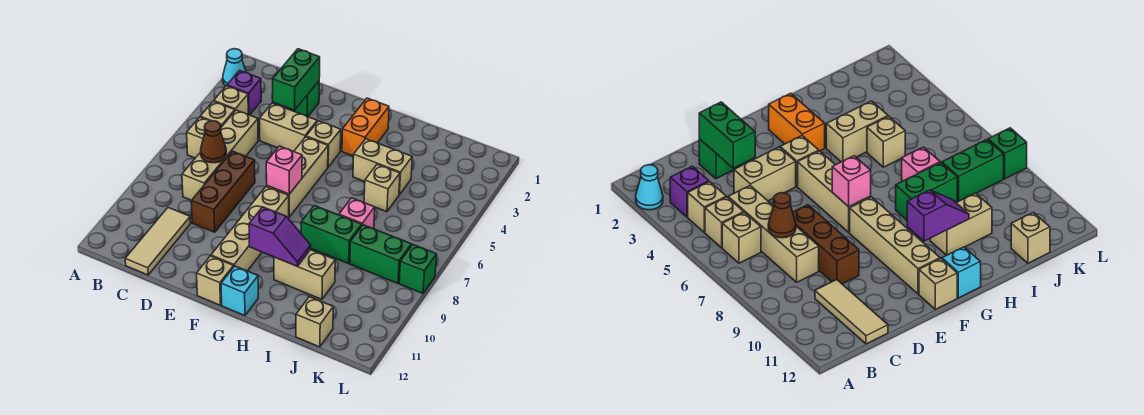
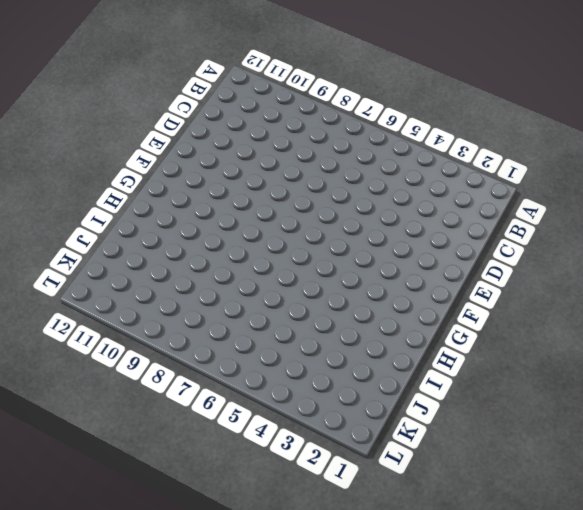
none -> cyan 1x1 cone [223,49,246,86]
none -> purple 1x1 brick [227,70,261,115]
none -> tan 1x1 brick [214,86,248,114]

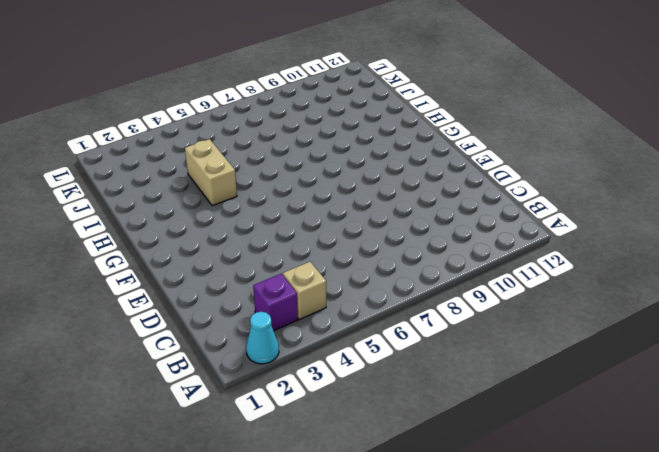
none -> tan 1x1 brick [200,101,235,127]
none -> tan 1x1 brick [187,117,209,158]
none -> tan 1x4 brick [182,110,258,200]

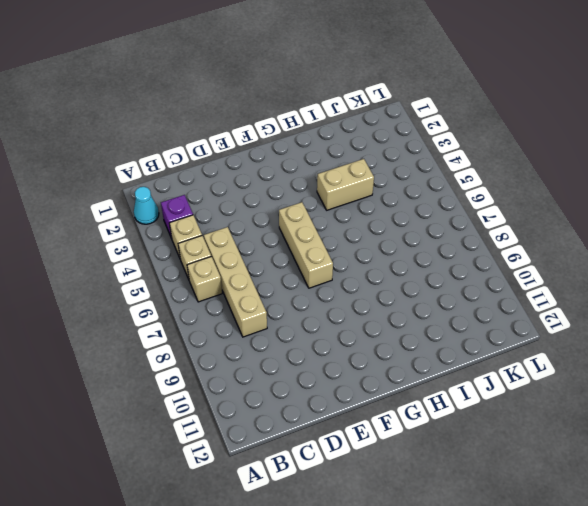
none -> tan 1x3 tile [125,208,191,275]
none -> green 1x1 brick [286,81,319,117]
none -> tan 1x2 brick [260,103,317,152]

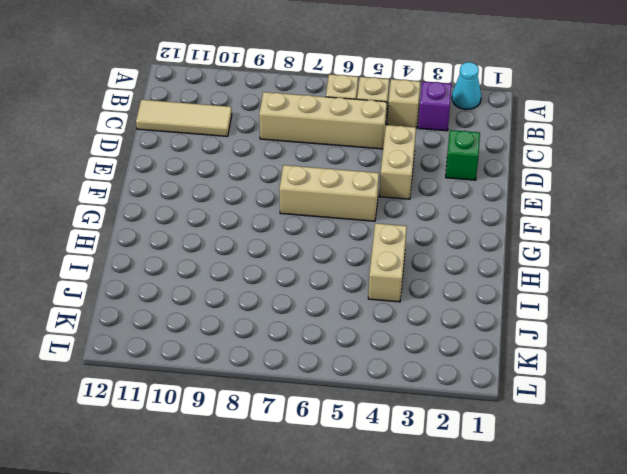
none -> brown 1x3 brick [191,151,255,232]
none -> tan 1x1 brick [306,121,341,167]
none -> tan 1x4 brick [211,186,289,271]

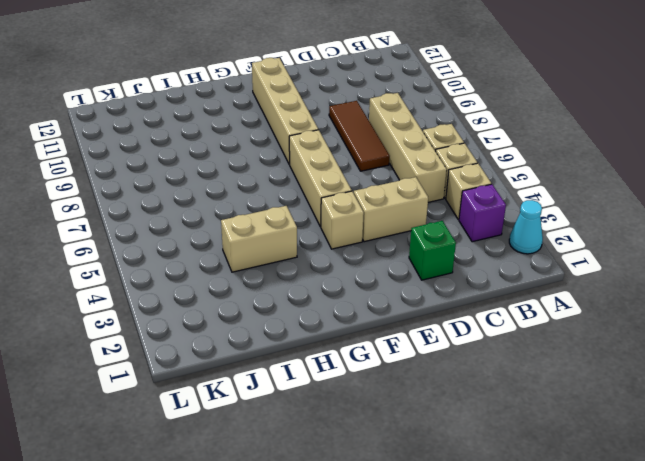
brown 1x3 tile [329,101,390,171] -> brown 1x3 brick [191,151,255,232]
none -> tan 1x3 tile [125,208,191,275]
none -> tan 1x1 brick [197,256,234,305]
none -> orange 1x2 brick [342,98,389,156]

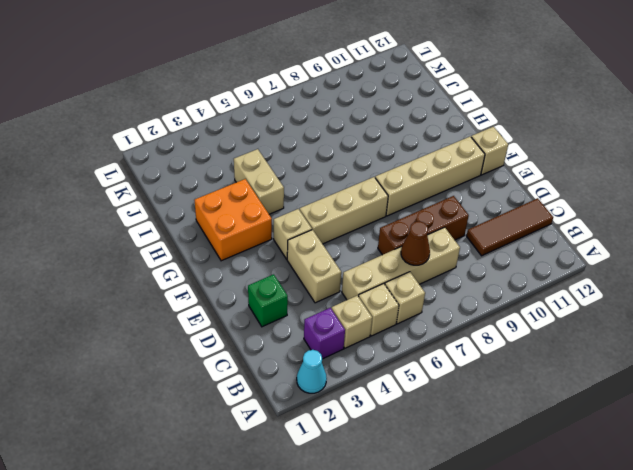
brown 1x3 tile [467,198,553,256] -> tan 1x3 tile [125,208,191,275]
orange 2x2 brick [195,179,272,261] -> orange 1x2 brick [342,98,389,156]
none -> cyan 1x1 brick [221,266,258,316]
none -> green 1x2 brick [301,206,362,264]
none -> tan 1x2 brick [274,250,335,299]

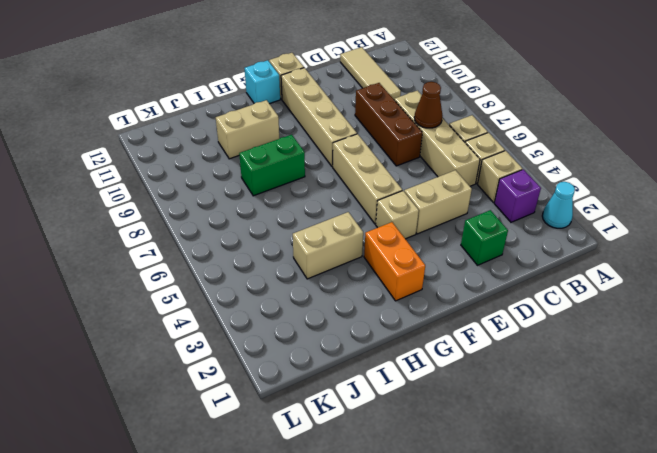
none -> tan 1x1 brick [364,164,400,212]
none -> pink 1x1 brick [339,198,375,229]
none -> green 1x2 brick [350,225,412,283]

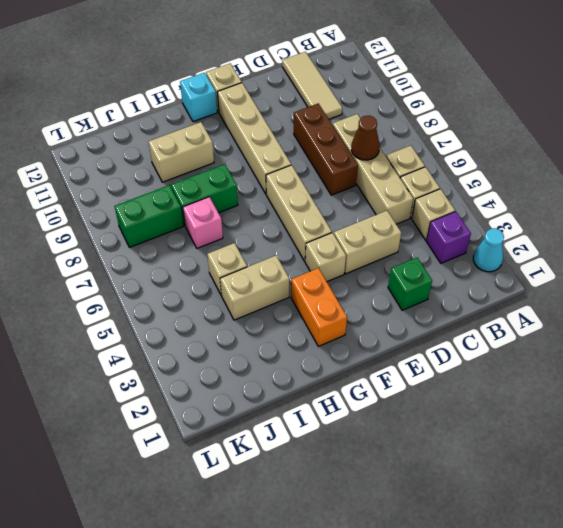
none -> tan 1x1 brick [296,297,333,347]
none -> green 1x1 brick [399,245,437,293]
none -> green 1x2 brick [273,49,320,110]

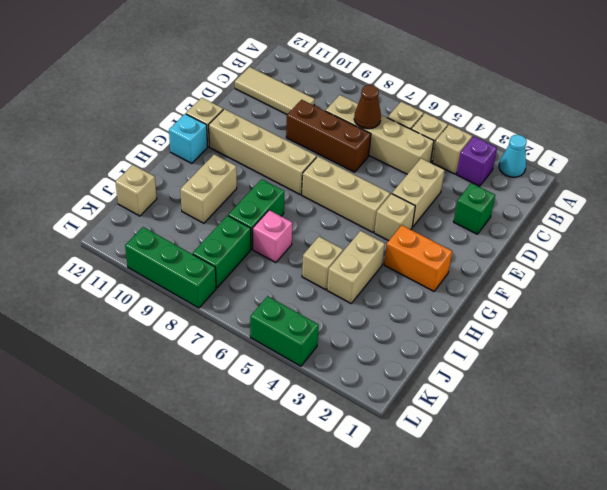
green 1x2 brick [250,296,319,366] -> green 1x2 brick moved to [273,49,320,110]
green 1x3 brick [125,227,216,308] -> green 1x1 brick [399,245,437,293]
none -> pink 1x1 brick [266,146,302,194]
none -> purple 1x2 slope [249,207,311,266]

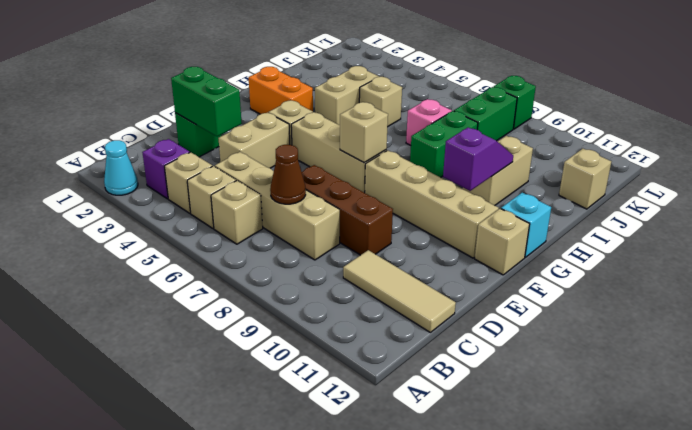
tan 1x1 brick [340,102,388,163] -> pink 1x1 brick [266,146,302,194]

